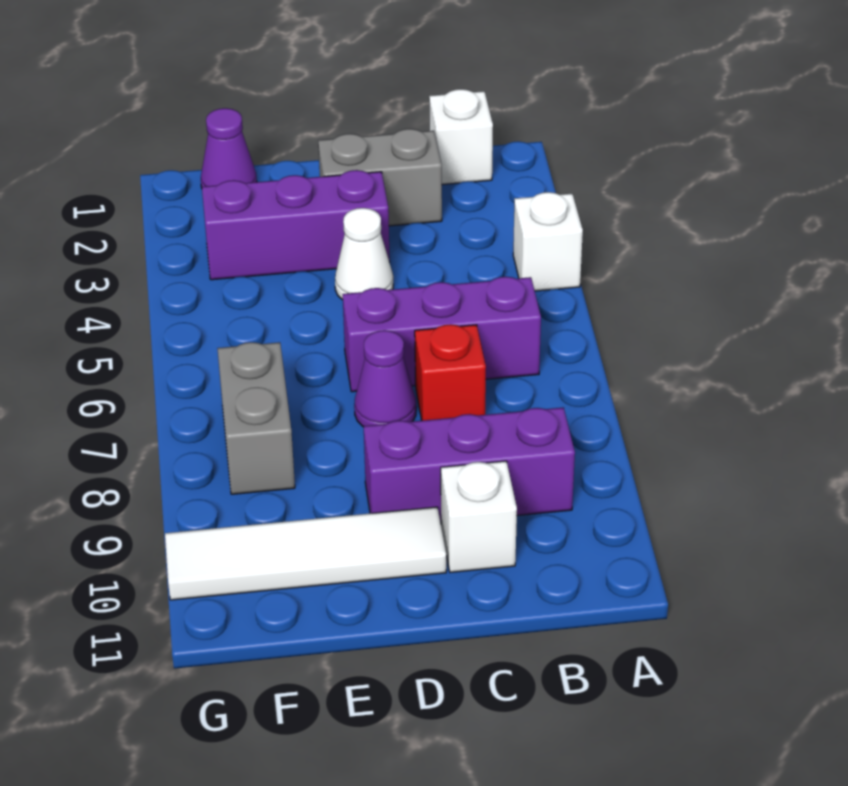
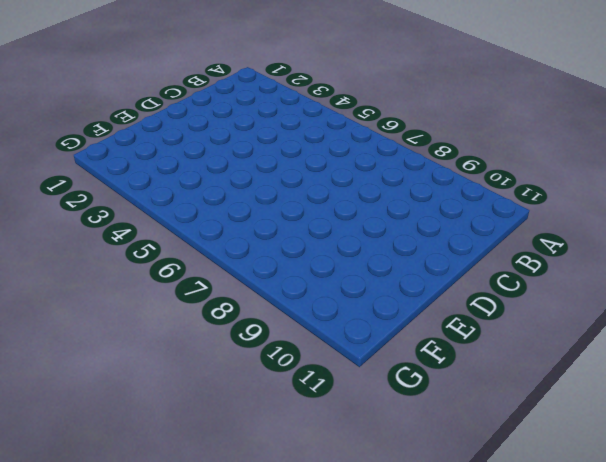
none -> white 1x1 brick [513,192,583,291]
none -> white 1x1 brick [429,89,493,185]
none -> purple 1x3 brick [343,277,541,392]

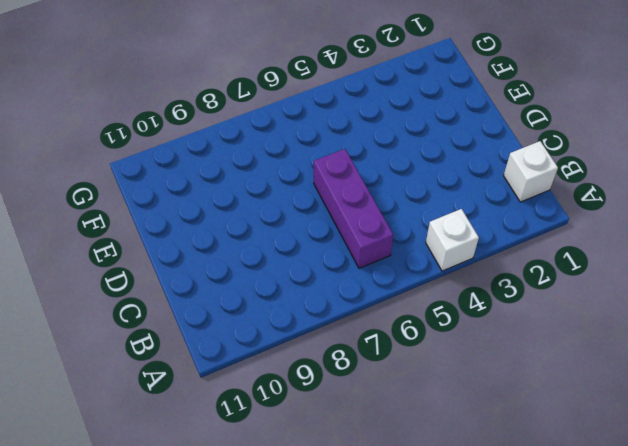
none -> purple 1x3 brick [364,407,575,523]
none -> grey 1x2 brick [318,129,442,226]
none -> red 1x1 brick [415,324,486,421]

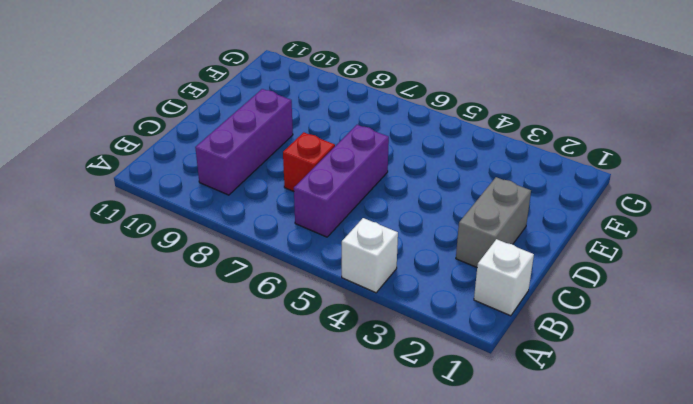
none -> white 1x1 brick [441,461,517,572]
none -> purple 1x3 brick [202,170,390,280]
none -> white 1x1 cone [335,208,393,300]

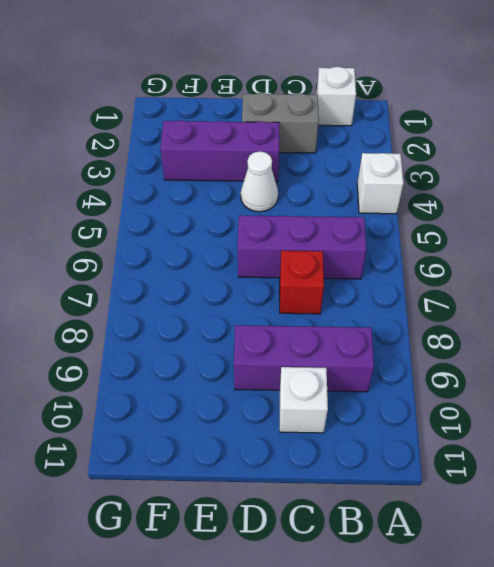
none -> purple 1x1 cone [354,330,416,427]
none -> white 1x4 tile [165,507,446,600]
none -> purple 1x1 cone [201,108,257,188]

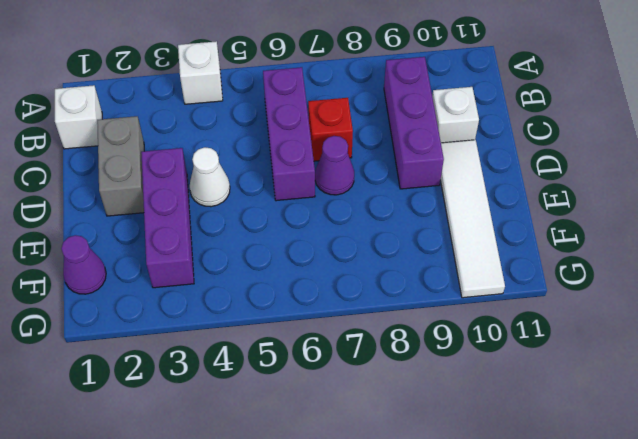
none -> grey 1x2 brick [217,342,295,494]

